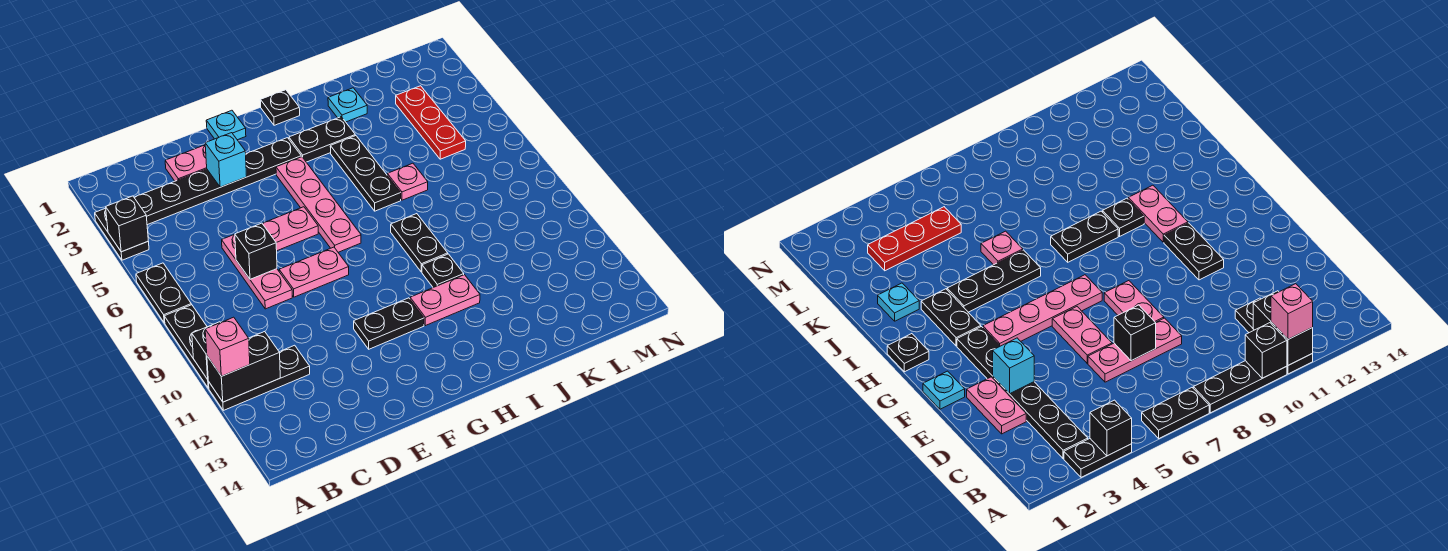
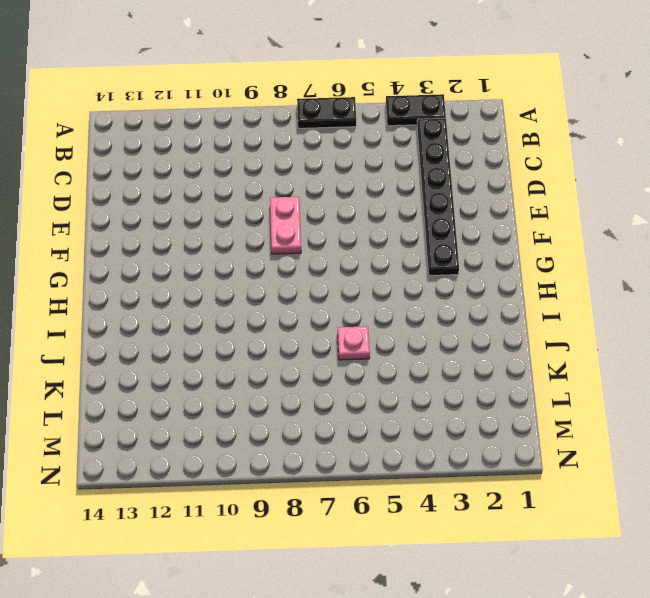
none -> black 1x3 plate [164,305,209,388]
none -> black 1x3 plate [209,345,310,410]
none -> pink 1x2 plate [165,145,207,181]

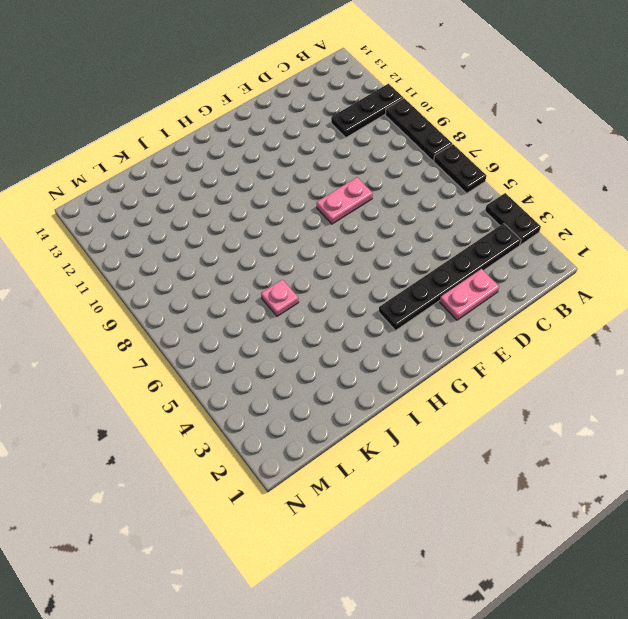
none -> pink 1x3 plate [222,234,292,309]
none -> pink 1x2 plate [262,207,318,251]
none -> cyan 1x1 plate [206,110,246,140]

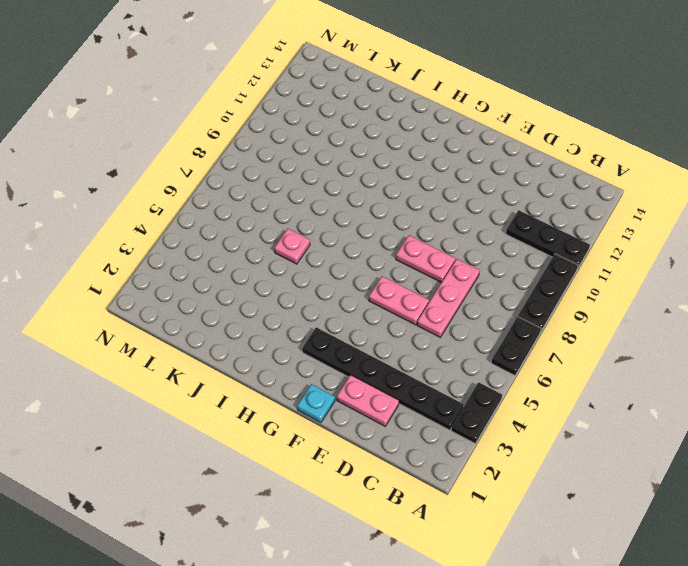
none -> black 1x2 plate [354,298,424,349]
none -> pink 1x4 plate [276,157,361,252]
none -> black 1x1 plate [260,90,300,125]

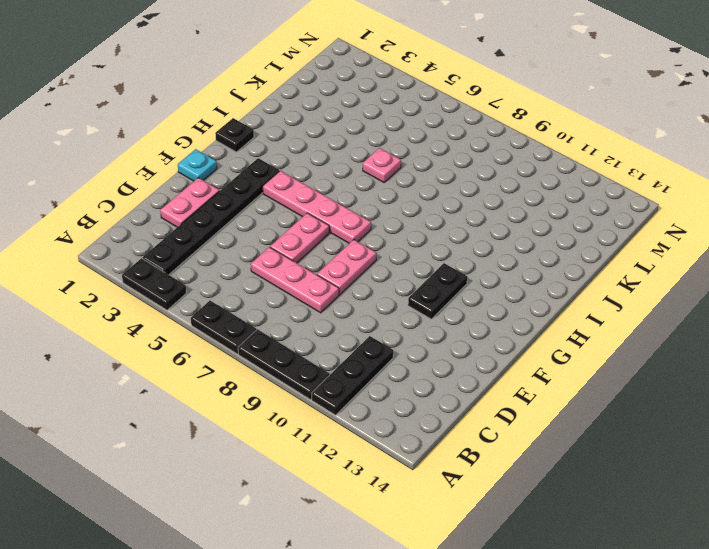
none -> black 1x2 plate [289,117,355,162]
none -> pink 1x2 plate [410,275,480,326]
none -> black 1x3 plate [330,136,401,211]

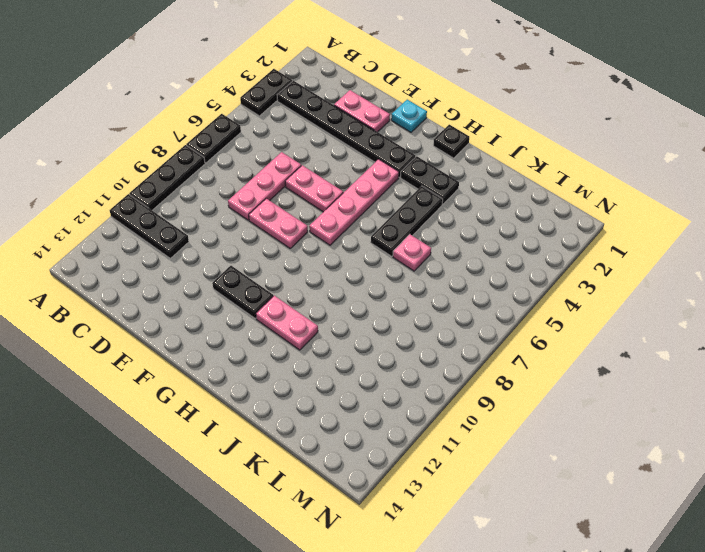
none -> black 1x2 plate [391,214,448,272]
none -> black 1x1 plate [422,254,464,288]
none -> cyan 1x1 plate [328,88,367,122]

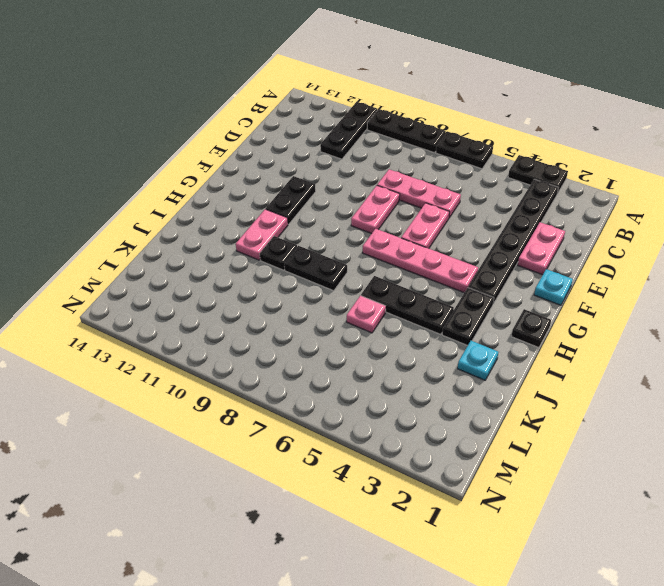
none -> red 1x3 plate [396,86,466,159]
none -> black 1x1 brick [106,196,148,252]
none -> black 1x1 brick [192,322,221,379]

